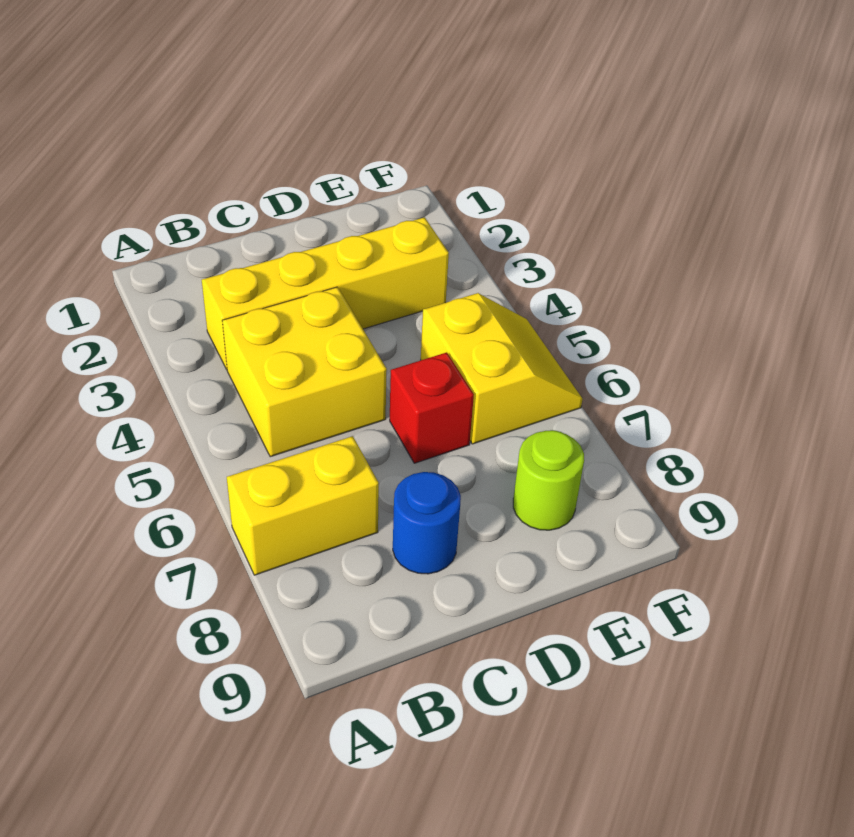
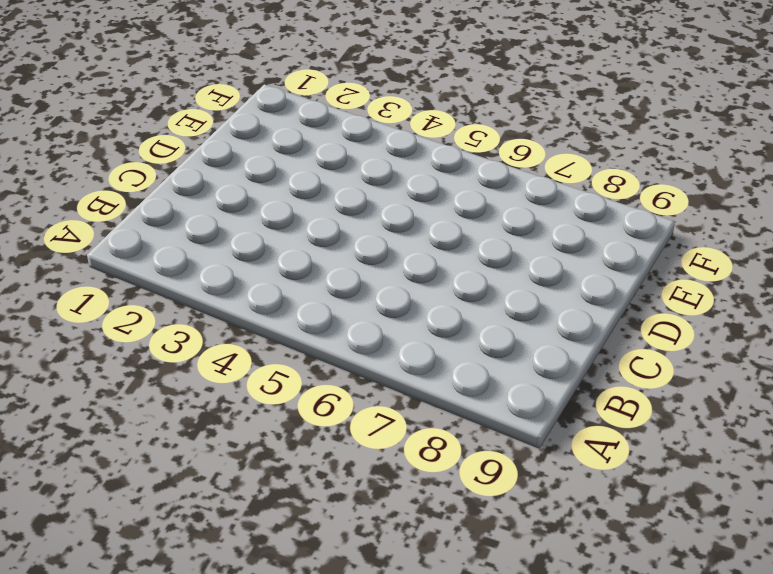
none -> yellow 1x2 brick [227,436,379,575]
none -> yellow 1x4 brick [202,217,449,370]

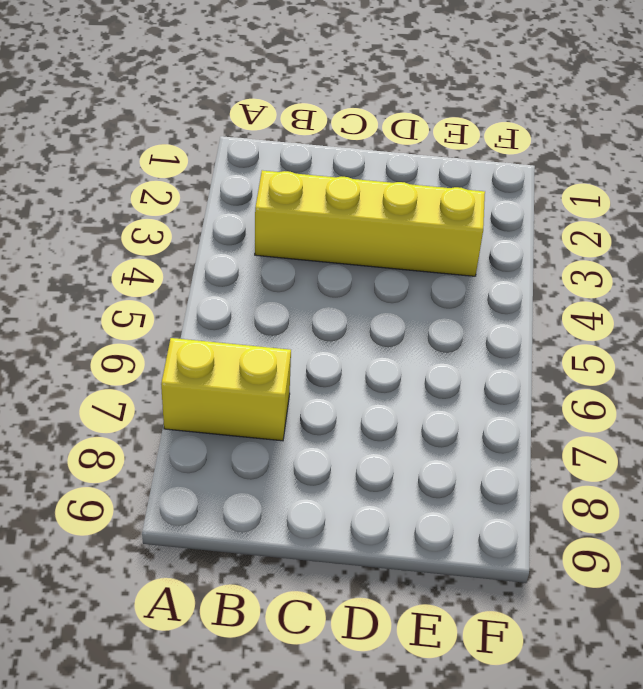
none -> yellow 2x2 brick [222,287,387,457]
none -> blue 1x1 round brick [393,472,461,574]

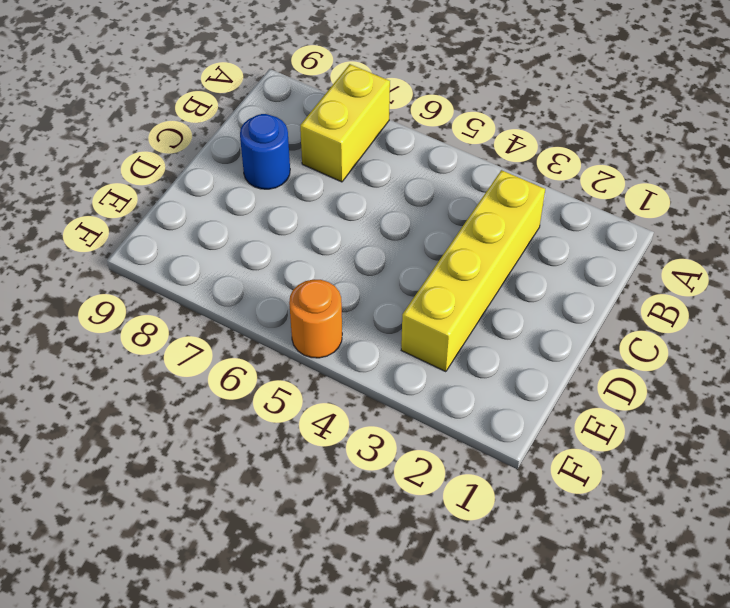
orange 1x1 round brick [289,280,342,358] -> yellow 2x2 slope [421,293,583,444]
none -> yellow 2x2 brick [222,287,387,457]
none -> red 1x1 brick [390,352,474,463]

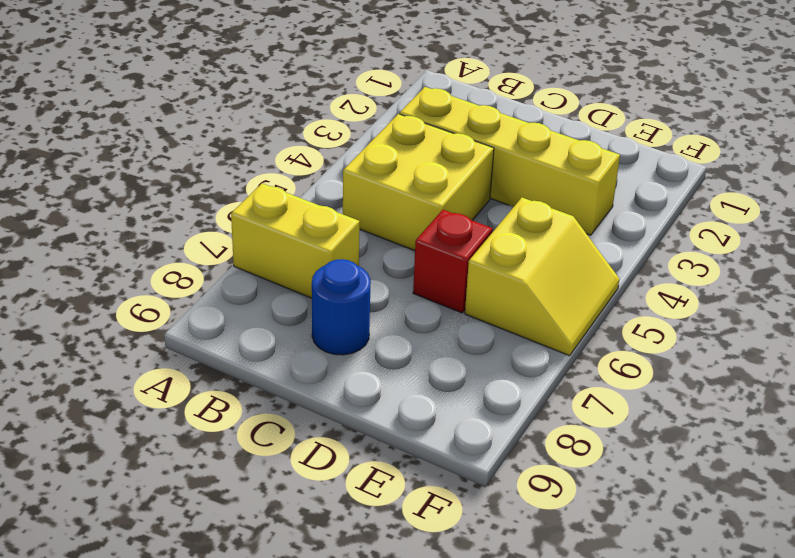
none -> lime 1x1 round brick [513,430,584,530]

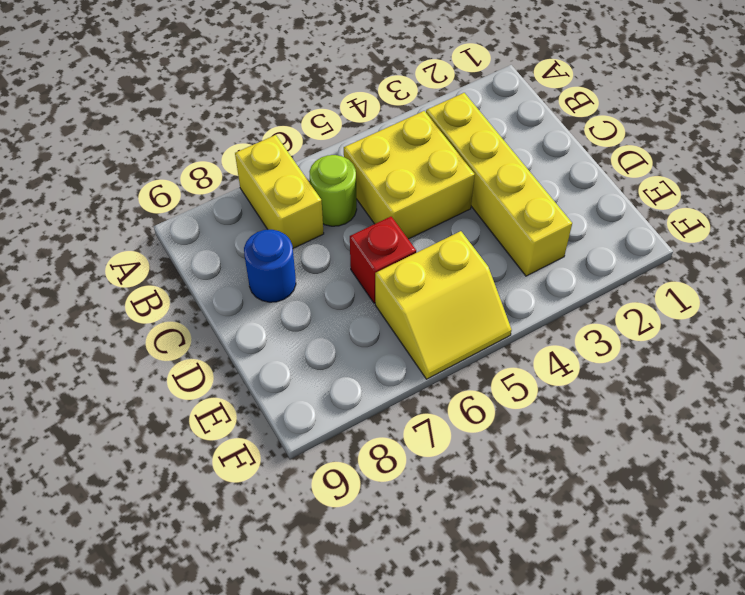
lime 1x1 round brick [309,155,357,226] -> lime 1x1 round brick moved to [513,430,584,530]

